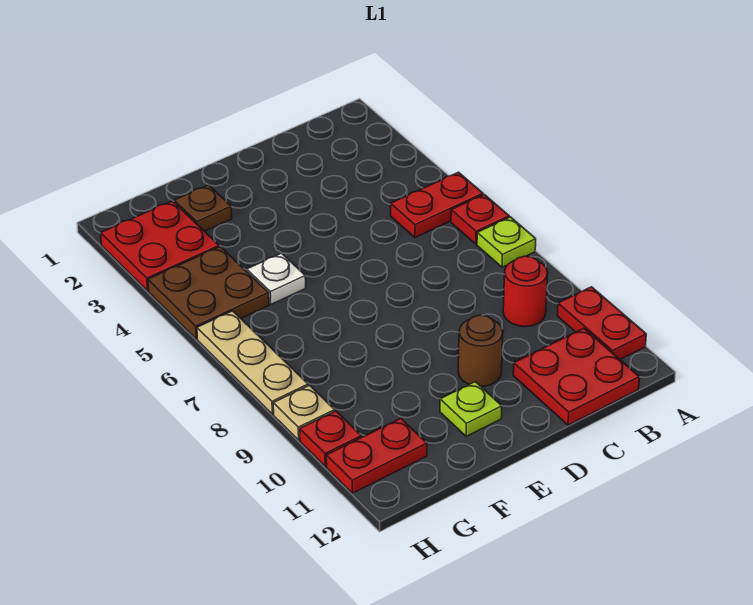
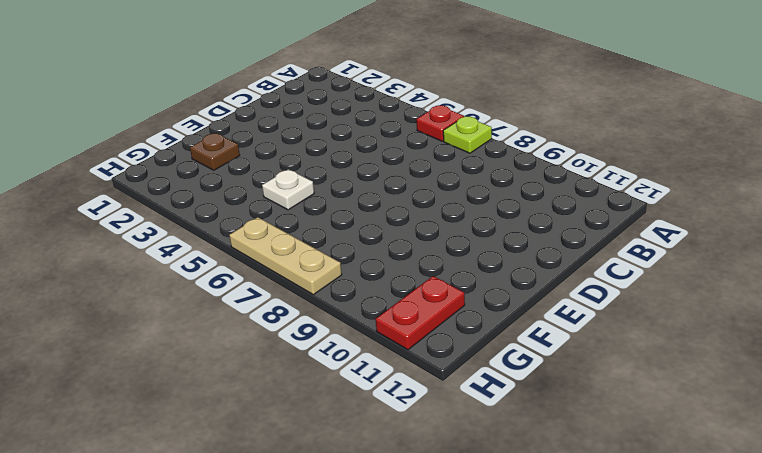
none -> red 1x2 plate [391,172,483,237]
none -> red 1x2 plate [557,287,646,359]
none -> red 1x1 round brick [503,256,548,327]

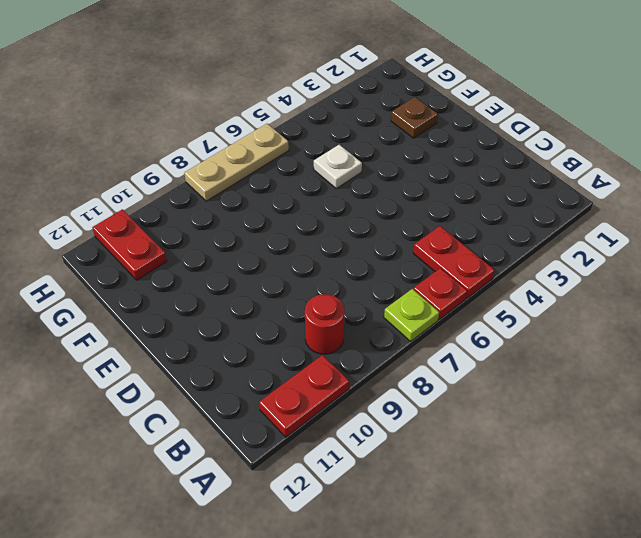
none -> red 2x2 plate [513,328,639,425]
none -> brown 1x1 round brick [458,315,503,387]
none -> lime 1x1 plate [440,382,502,436]

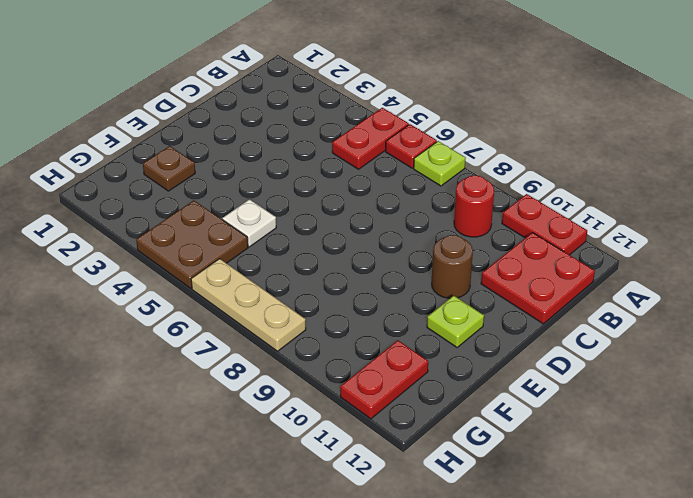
none -> red 2x2 plate [101,201,219,291]
none -> tan 1x1 plate [273,385,335,440]
none -> red 1x1 plate [300,411,362,466]

